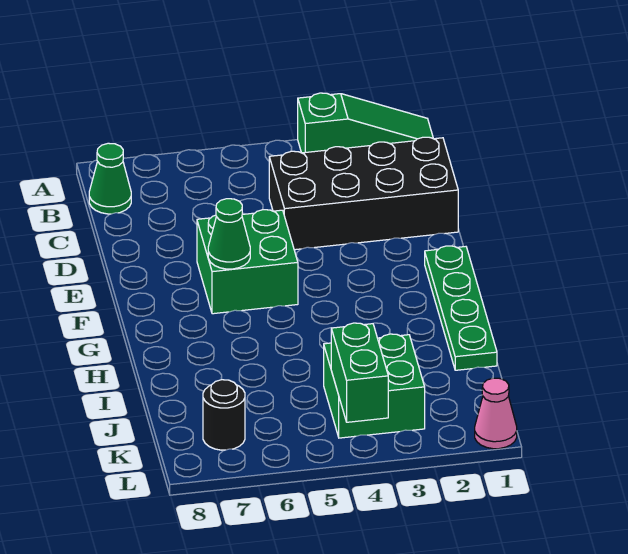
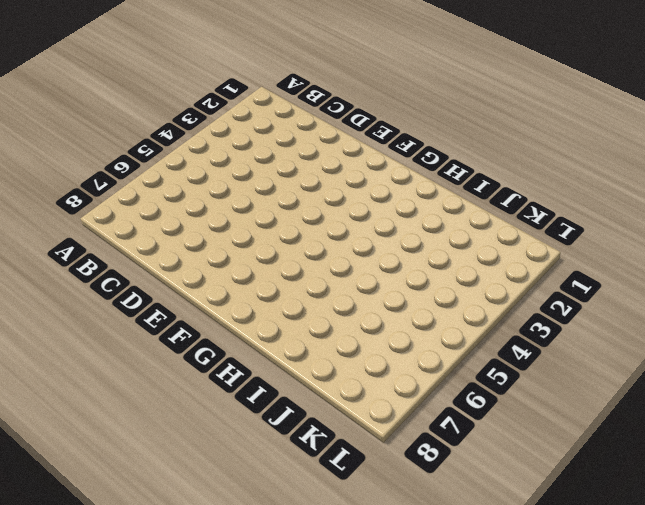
none -> green 1x3 slope [298,93,433,153]
none -> green 1x1 cone [89,143,131,214]

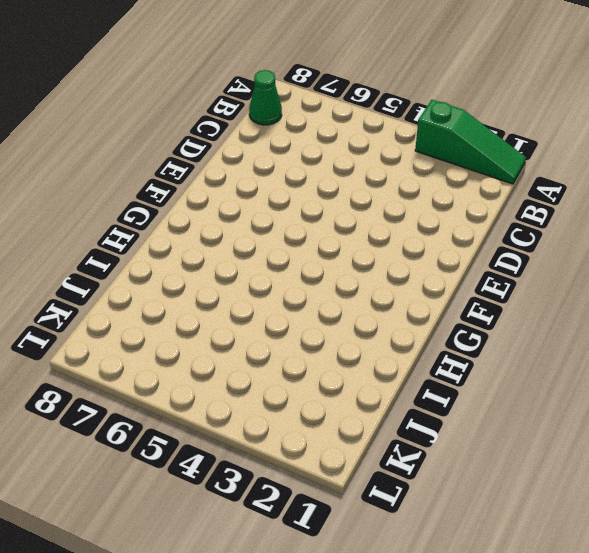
none -> black 2x4 brick [269,137,458,250]
none -> green 2x2 brick [197,210,298,314]

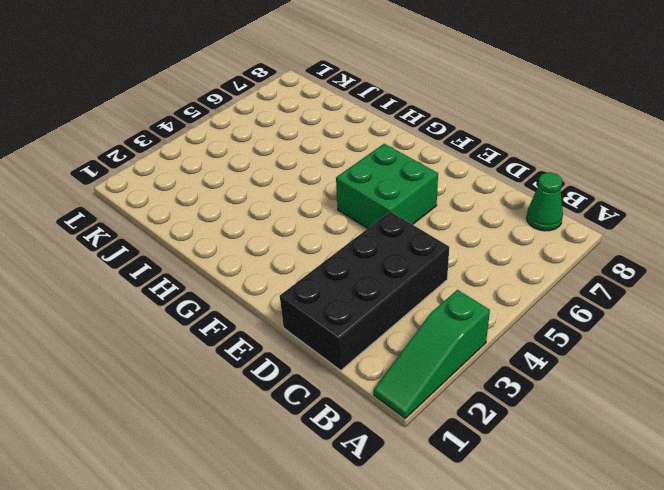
none -> green 1x4 plate [425,246,497,370]
none -> green 2x2 brick [324,334,425,438]

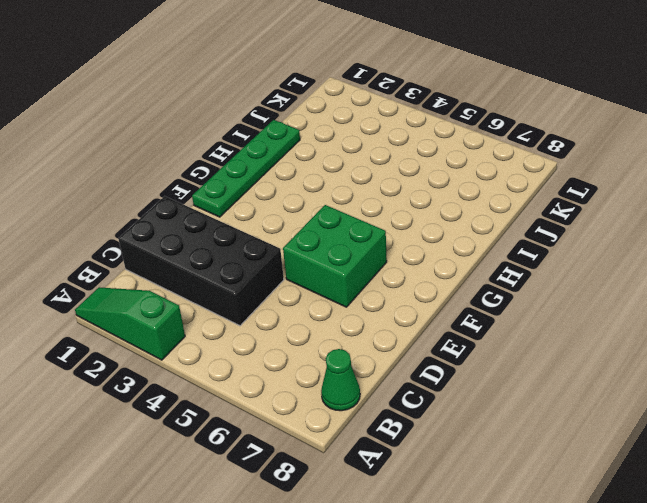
none -> green 2x2 brick [324,334,425,438]
none -> black 1x1 round brick [203,380,245,450]

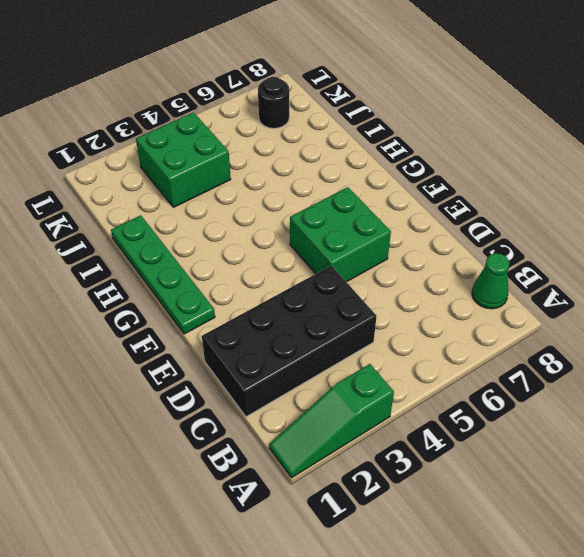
none -> pink 1x1 cone [475,378,517,449]
none -> green 1x1 cone [208,199,250,269]

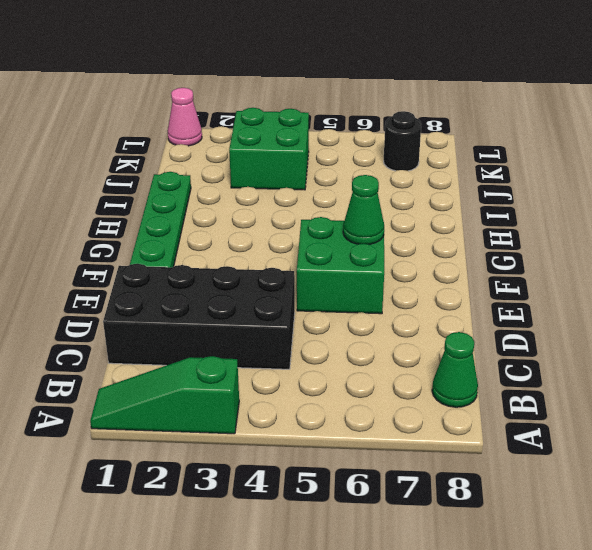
none -> green 1x2 brick [331,323,388,422]

